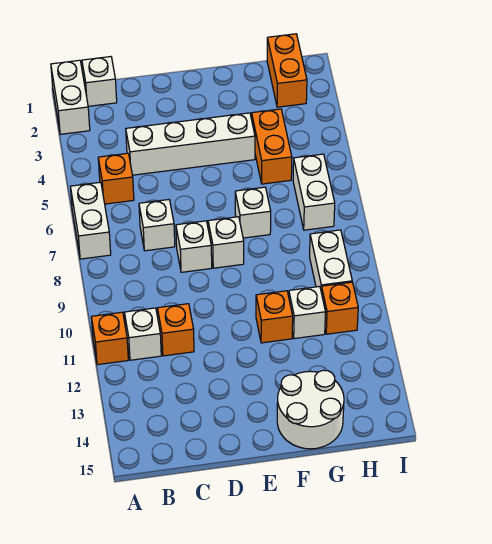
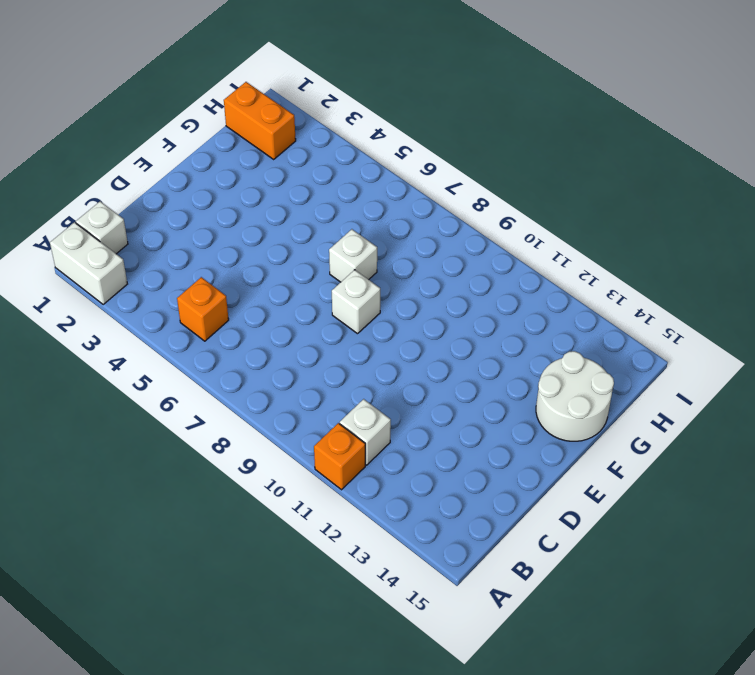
none -> white 1x2 brick [70,182,111,259]
none -> white 1x4 brick [126,113,255,175]
none -> white 1x1 brick [139,200,175,251]

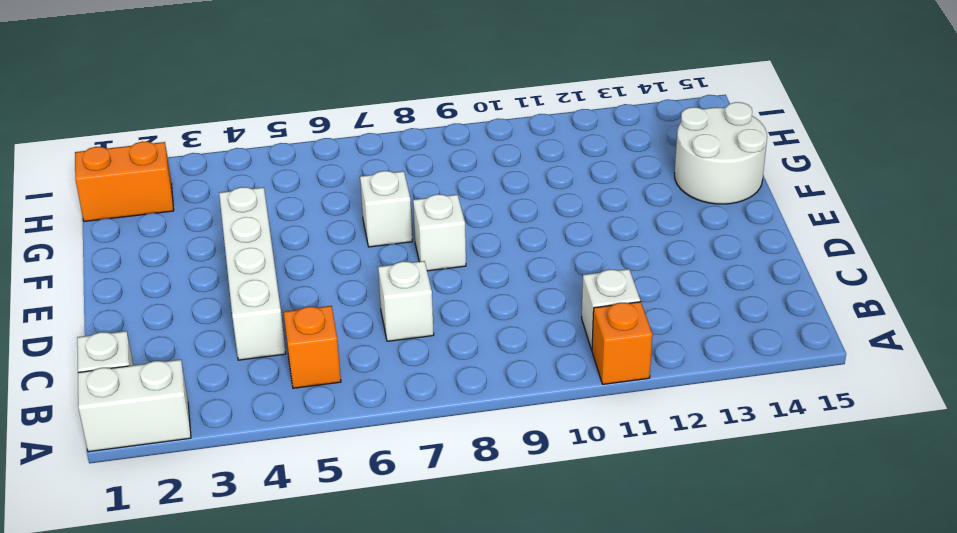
none -> white 1x2 brick [70,182,111,259]
none -> orange 1x1 brick [158,304,194,356]
none -> white 1x1 brick [176,221,212,272]

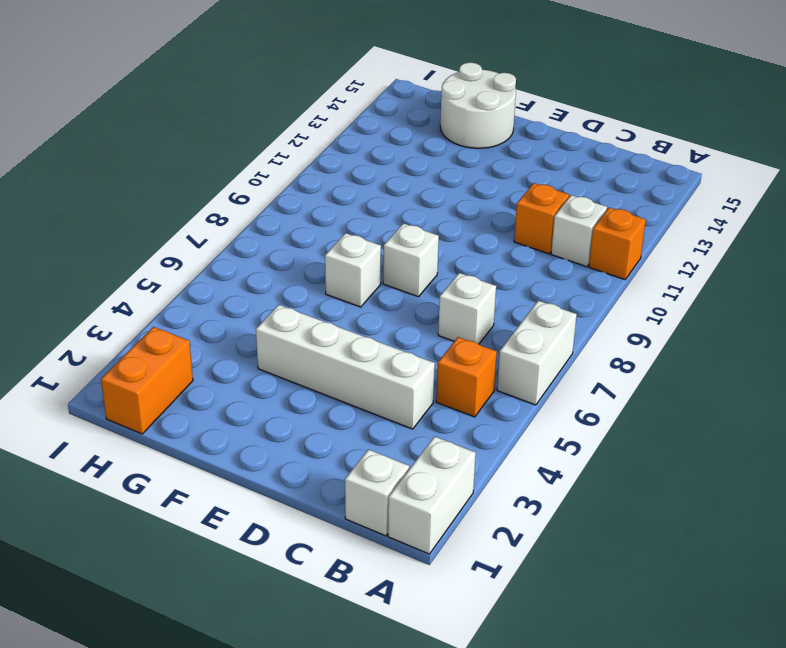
none -> white 1x1 brick [176,221,212,272]
none -> orange 1x1 brick [256,291,293,343]
none -> orange 1x2 brick [252,109,292,184]

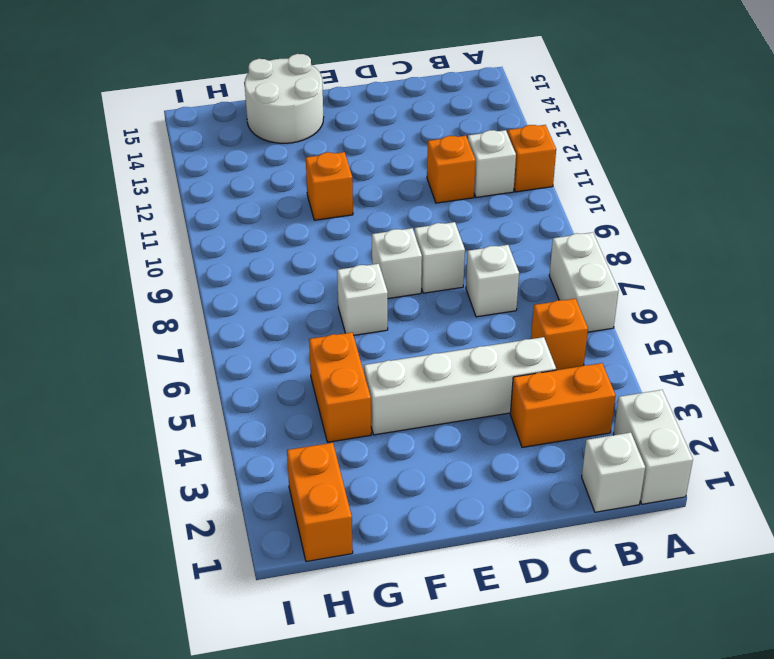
orange 1x2 brick [510,363,616,447] -> none
none -> white 1x1 brick [289,286,326,339]
none -> white 1x2 brick [293,154,335,230]
none -> white 1x2 brick [310,230,352,289]

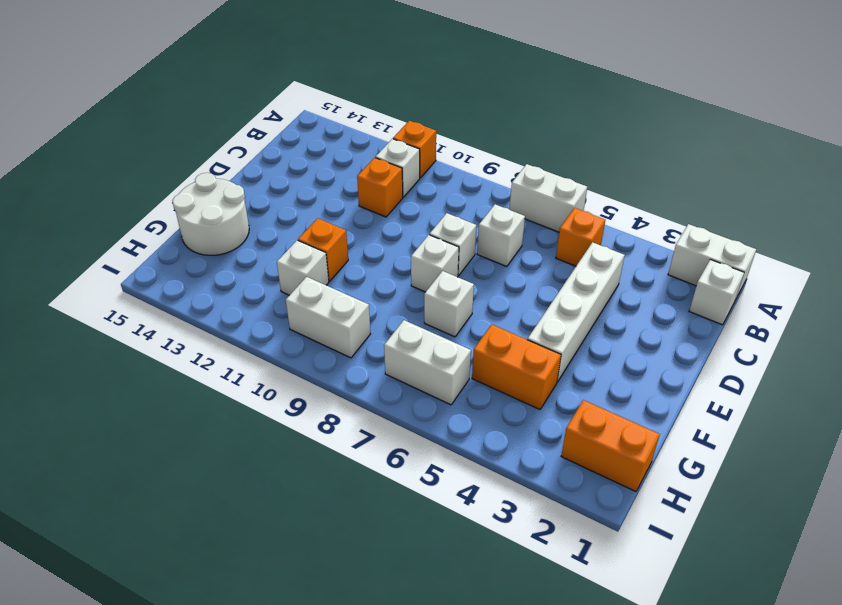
none -> orange 1x1 brick [321,282,358,334]

